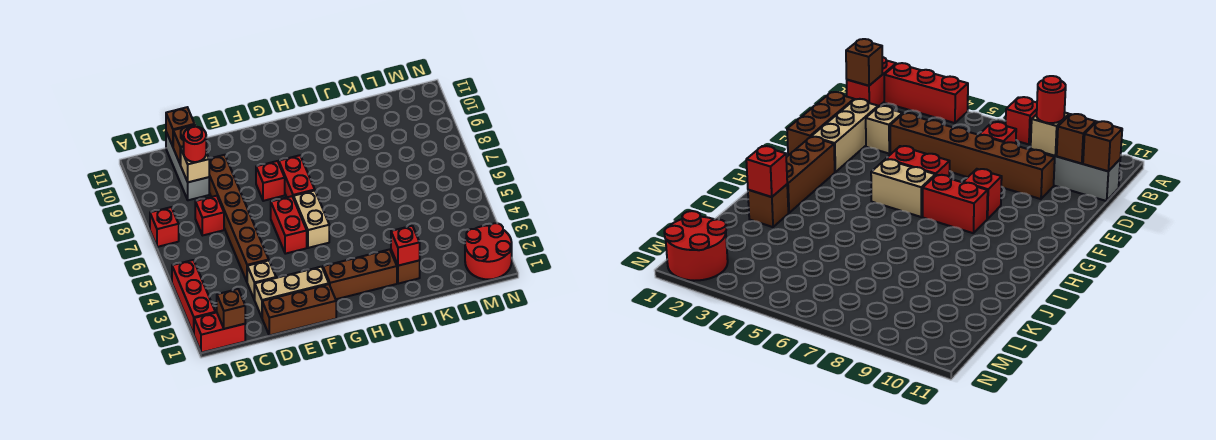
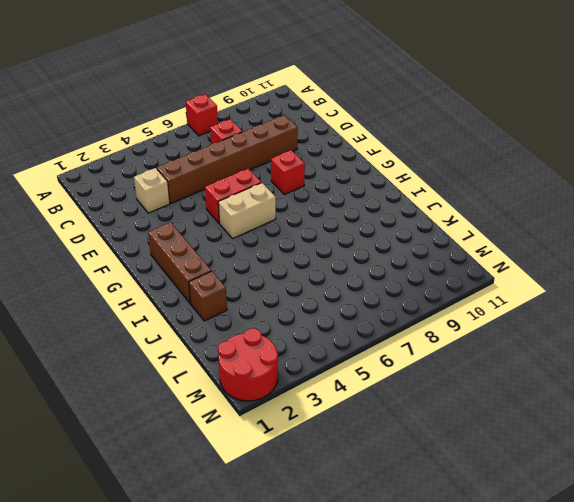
none -> red 1x2 brick [194,312,245,353]
none -> red 1x3 brick [172,260,215,334]
none -> grey 1x3 brick [166,132,209,200]

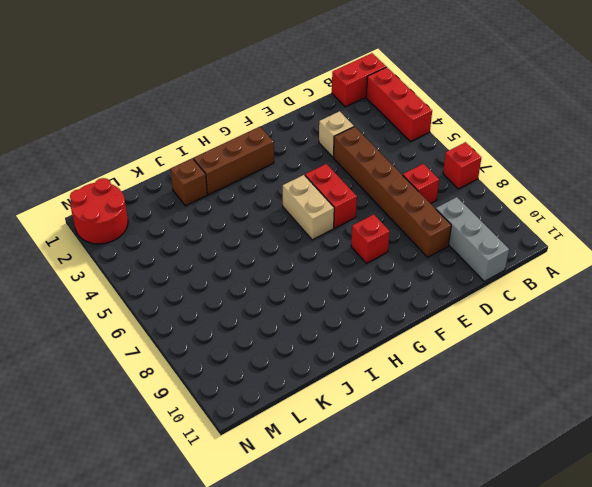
none -> brown 1x3 brick [262,284,336,335]
none -> tan 1x3 brick [255,267,329,317]
none -> red 1x2 brick [279,155,315,197]

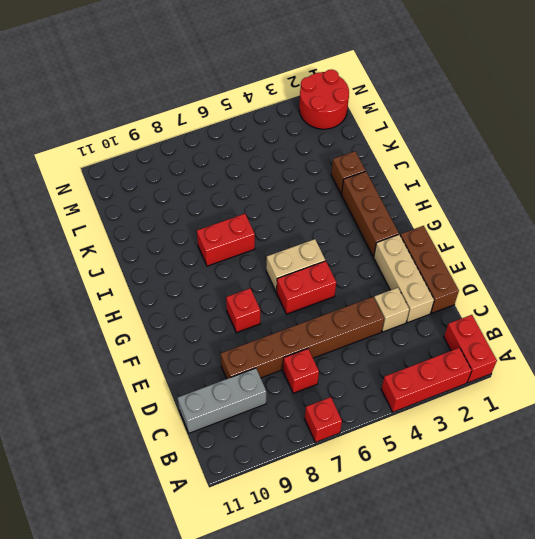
red 1x2 brick [197,214,255,266] -> red 1x2 brick moved to [279,155,315,197]
none -> brown 1x1 brick [217,289,245,329]
none -> tan 1x1 brick [180,147,209,182]
none -> brown 1x1 brick [173,125,196,164]

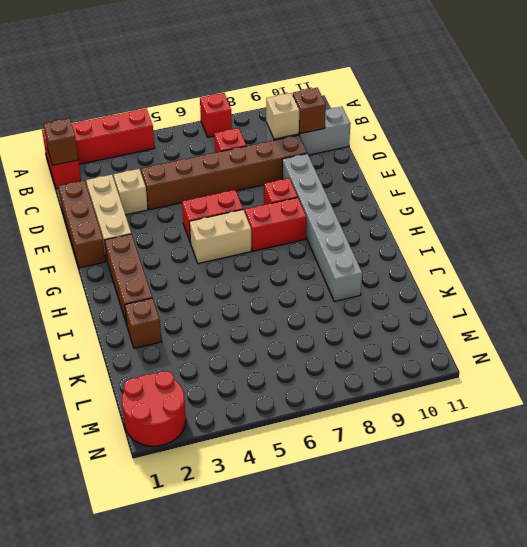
grey 1x6 brick [282,154,362,302] -> none
none -> brown 1x1 brick [166,107,195,146]
none -> red 1x1 brick [391,226,420,266]
none -> red 1x1 round brick [184,127,206,162]

